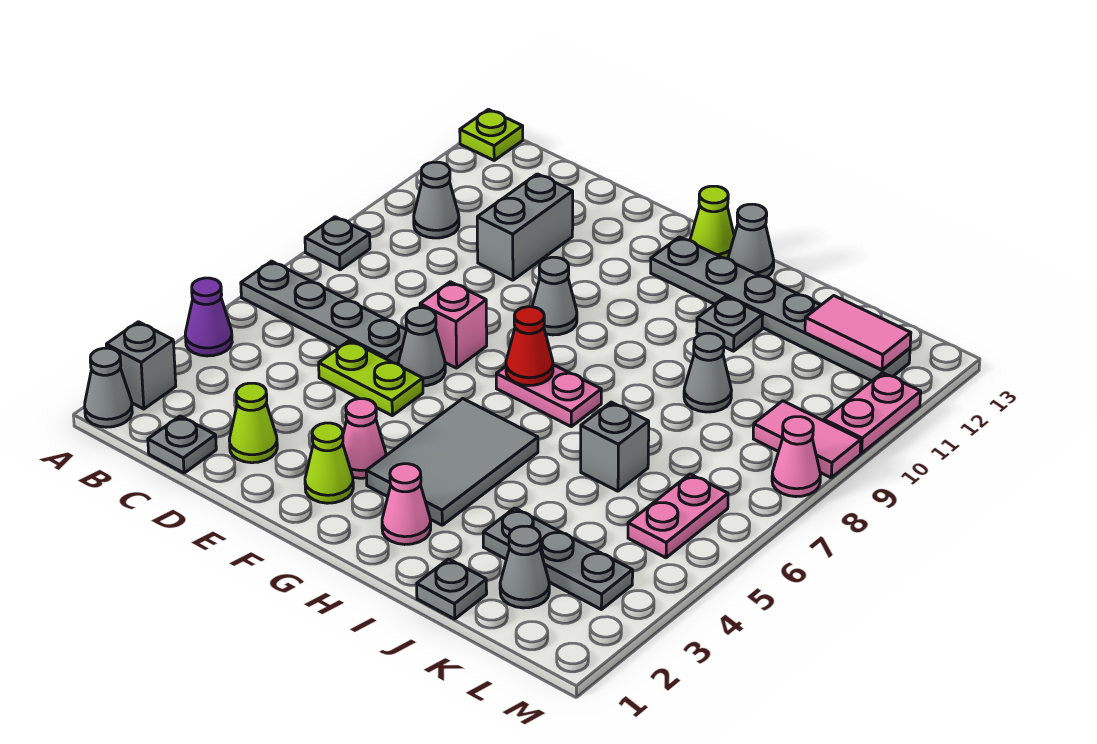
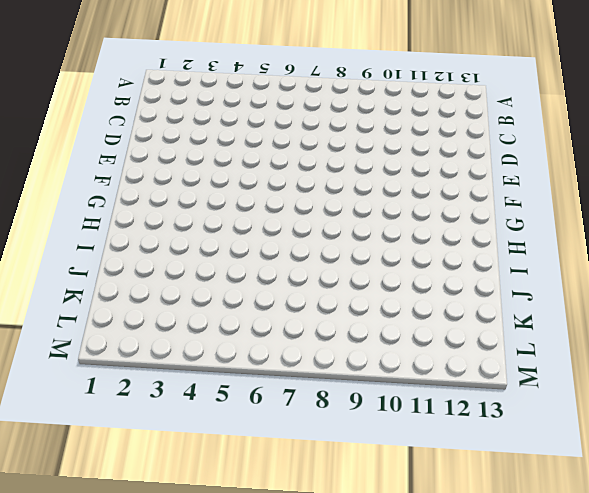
none -> grey 1x1 cone [85,348,132,427]
none -> grey 1x1 brick [106,322,176,409]
none -> purple 1x1 cone [185,278,232,356]
none -> grey 1x4 plate [241,261,406,364]

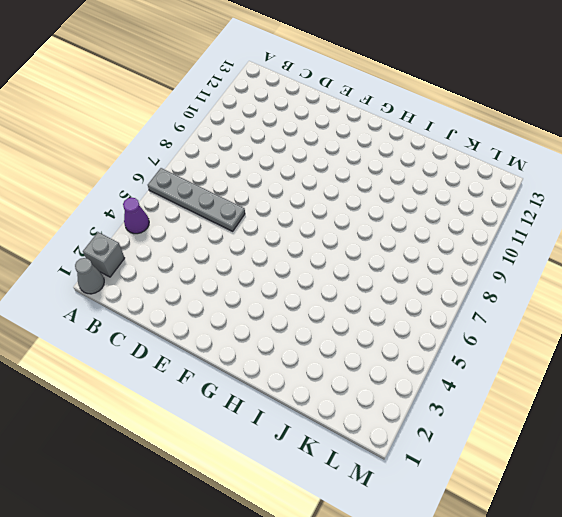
none -> grey 1x1 plate [305,217,370,270]
none -> lime 1x1 plate [460,110,523,160]
none -> grey 1x1 cone [414,162,459,238]
none -> grey 1x1 plate [148,416,216,473]

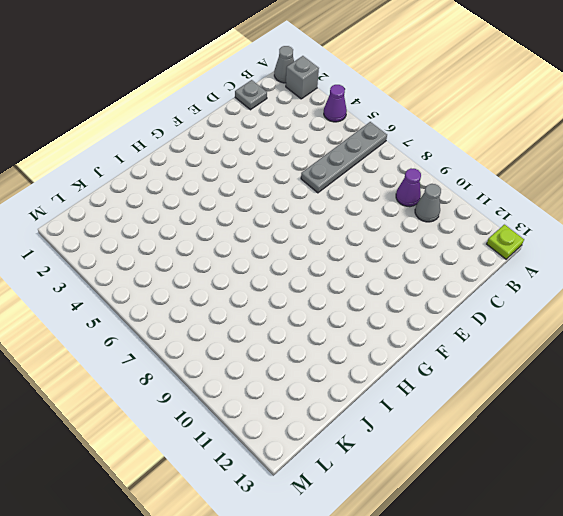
purple 1x1 cone [396,168,421,207] -> none
none -> grey 1x1 plate [305,217,370,270]
none -> lime 1x1 cone [229,383,277,463]
none -> lime 1x2 plate [319,340,423,416]
none -> grey 1x2 brick [477,174,573,280]

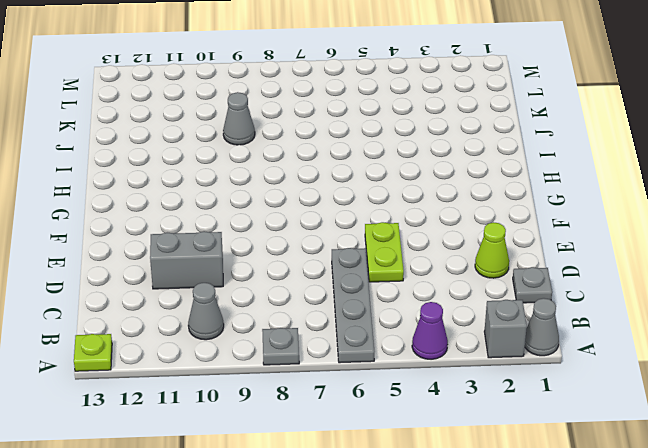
none -> grey 1x1 cone [398,308,445,386]
none -> pink 1x1 brick [420,282,487,368]
none -> lime 1x1 cone [305,423,353,503]
none -> pink 1x1 cone [343,399,386,478]

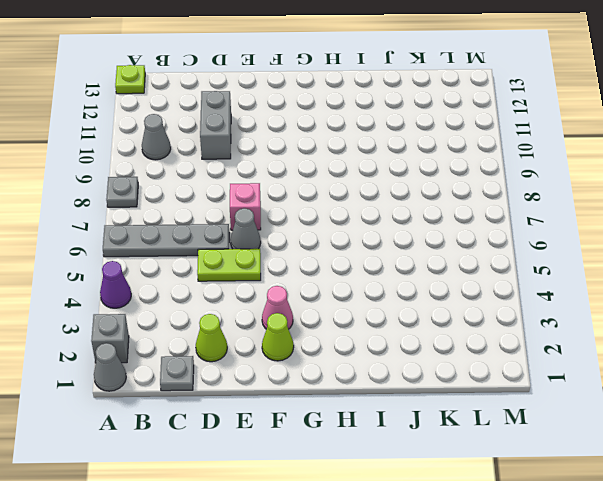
none -> grey 1x1 cone [532,257,577,335]
none -> grey 2x3 tile [366,399,538,525]
none -> pink 1x2 plate [496,365,601,427]
none -> grey 1x6 plate [651,237,910,381]

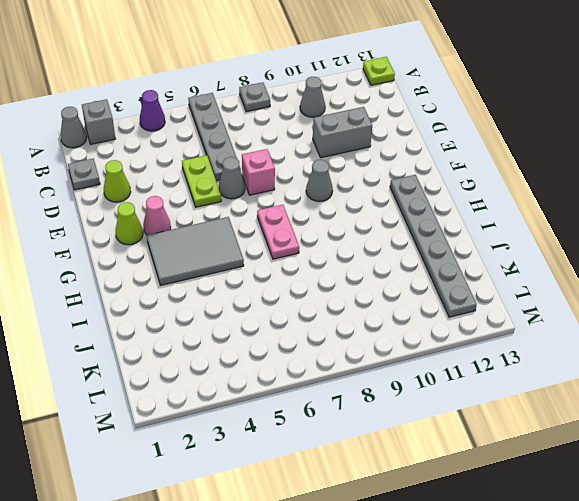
none -> lime 1x1 cone [690,186,734,259]
none -> pink 1x1 cone [382,464,431,545]
none -> grey 1x1 cone [728,204,774,277]
none -> grey 1x1 plate [697,297,763,351]

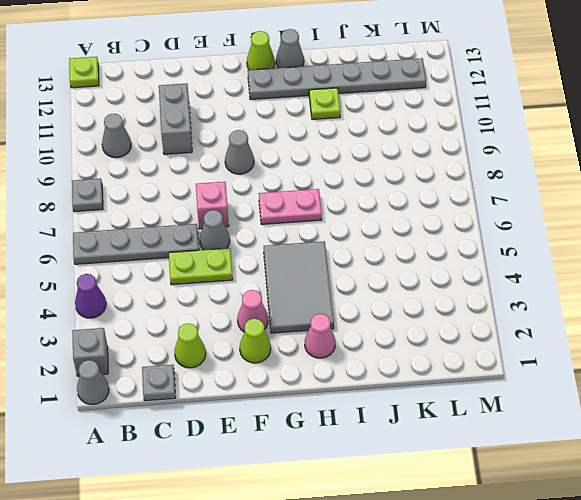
lime 1x1 plate [309,88,340,120] -> grey 1x1 plate [697,297,763,351]
none -> grey 1x1 plate [417,559,487,619]
none -> grey 1x3 plate [483,508,633,609]
none -> grey 1x1 brick [581,402,649,491]
none -> grey 1x1 cone [684,333,732,412]

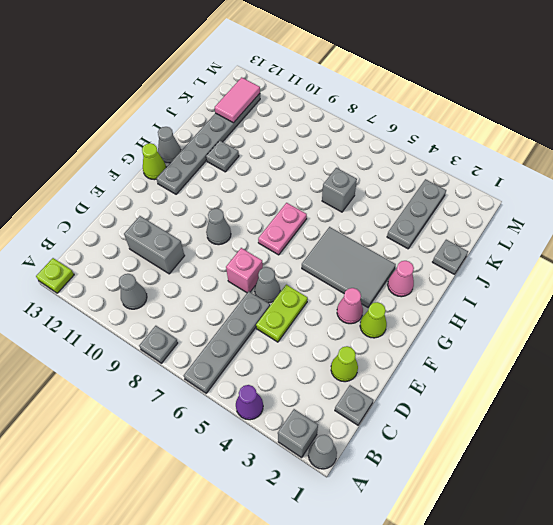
none -> grey 1x1 cone [684,333,732,412]
none -> grey 1x1 cone [500,526,549,608]
none -> pink 1x2 plate [628,474,728,558]
none -> pink 1x2 tile [753,401,861,478]

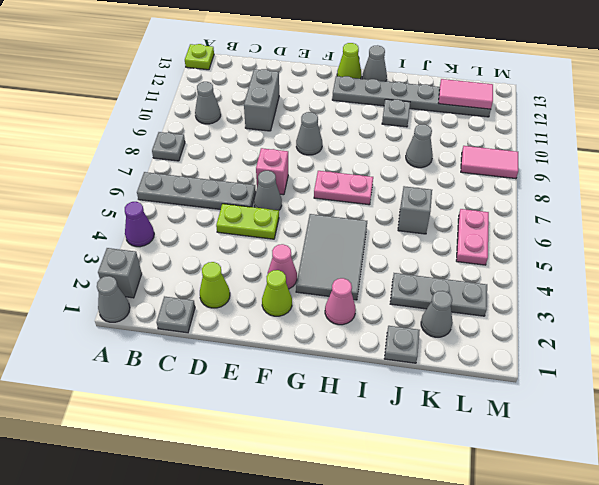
none -> pink 1x1 cone [772,417,820,497]
none -> pink 1x2 plate [824,373,921,453]
none -> red 1x1 cone [506,307,553,386]

